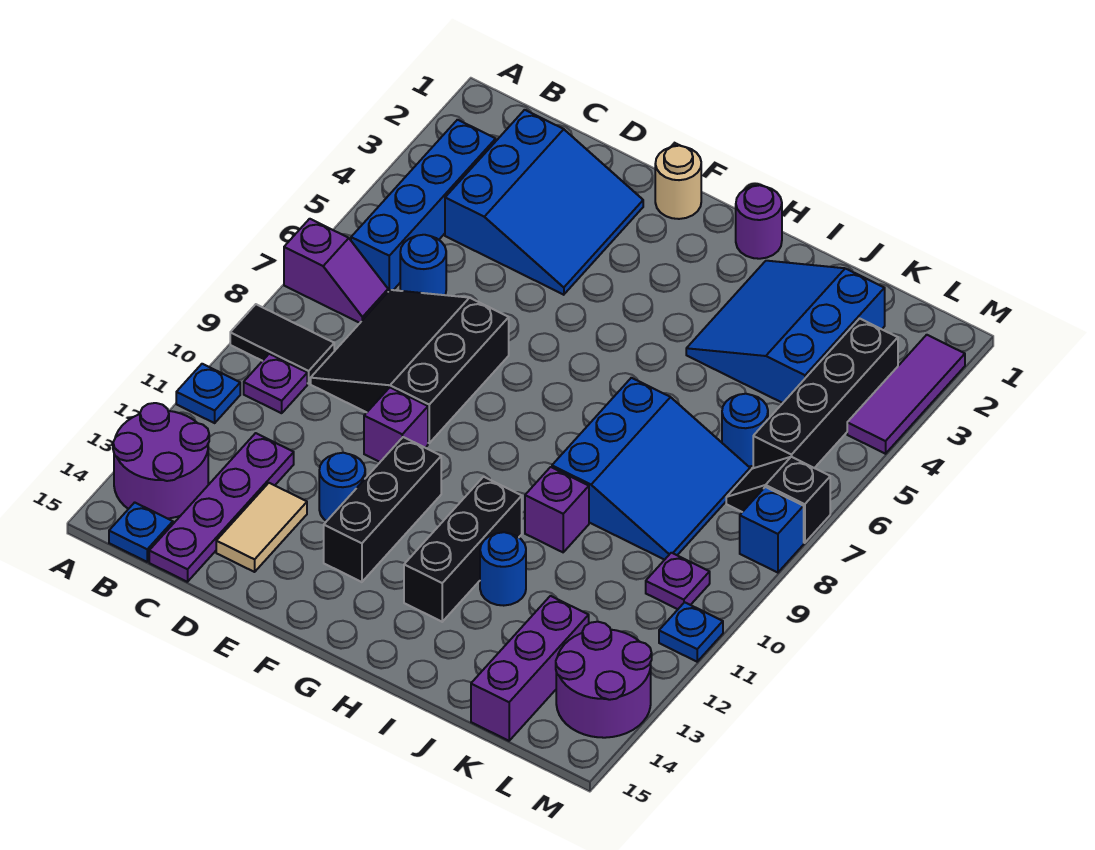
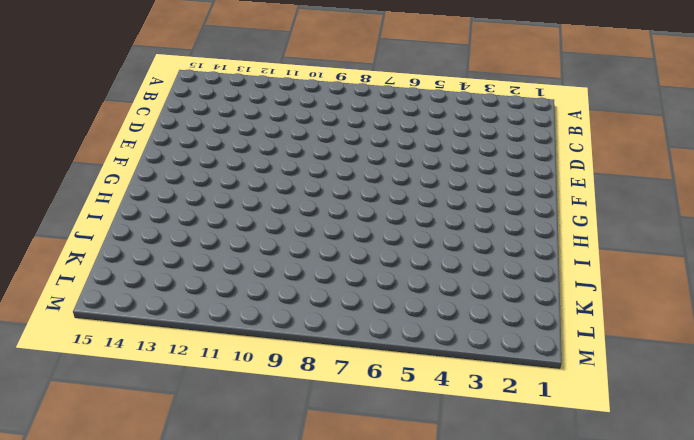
none -> purple 1x2 slope [284,219,388,323]
none -> black 1x2 tile [230,304,334,384]
none -> blue 1x1 plate [176,364,240,423]
none -> purple 2x2 round brick [113,403,209,518]

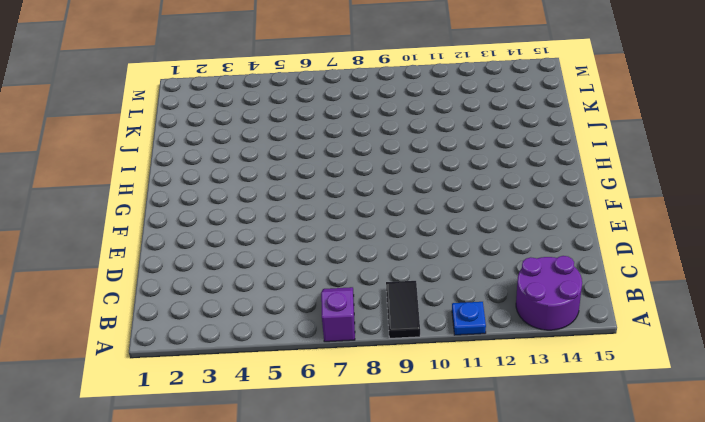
none -> blue 1x4 brick [351,120,496,292]
none -> purple 1x1 plate [244,354,307,413]
none -> blue 1x1 plate [109,502,173,562]
none -> blue 3x3 slope [445,110,643,295]

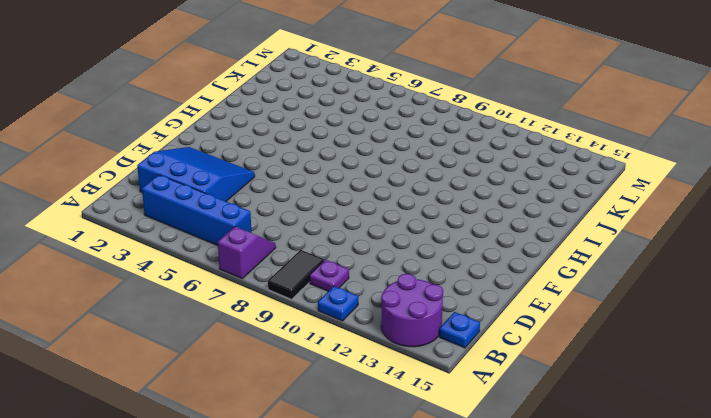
none -> blue 1x1 round brick [400,235,446,295]
none -> black 3x3 slope [311,290,509,443]
none -> purple 1x4 plate [149,433,294,582]
none -> tan 1x2 tile [216,483,307,572]

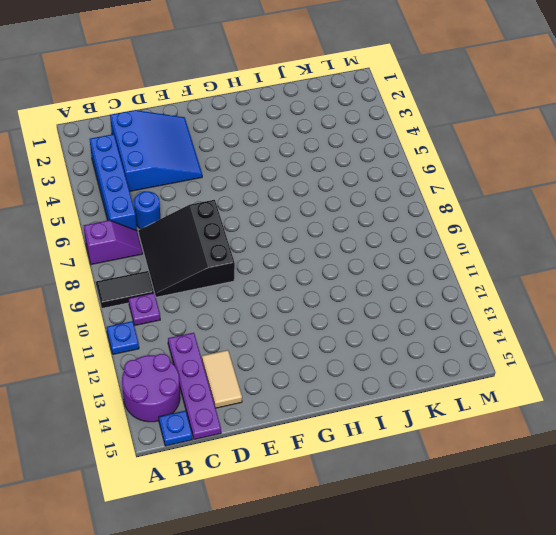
none -> purple 1x1 brick [364,388,428,462]
none -> blue 1x1 round brick [319,453,365,521]
none -> tan 1x1 round brick [655,146,701,219]
none -> black 1x3 brick [324,437,441,582]

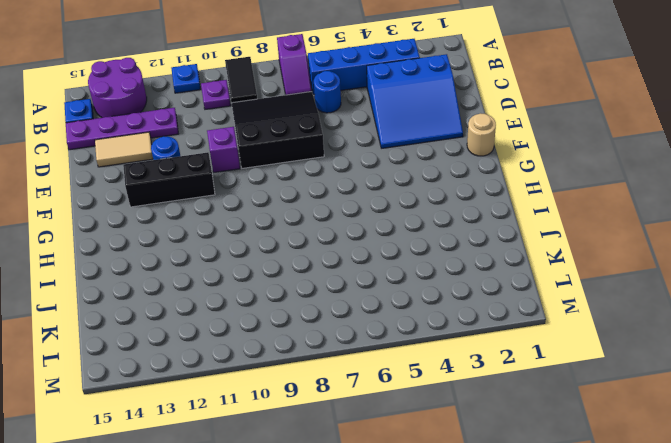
none -> purple 1x1 round brick [736,185,782,259]
none -> black 1x3 brick [404,477,522,622]
none -> blue 3x3 slope [686,261,885,403]
none -> blue 3x3 slope [552,378,750,560]

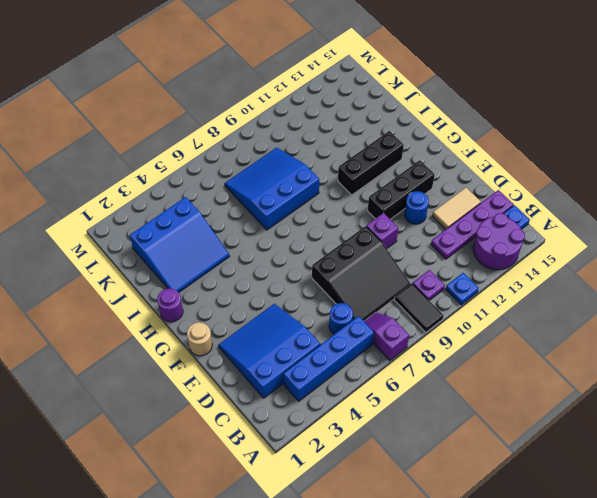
none -> purple 1x1 brick [525,467,589,552]
none -> blue 1x1 round brick [480,532,526,606]
none -> blue 1x1 round brick [722,394,768,466]
none -> purple 1x3 brick [471,596,589,741]

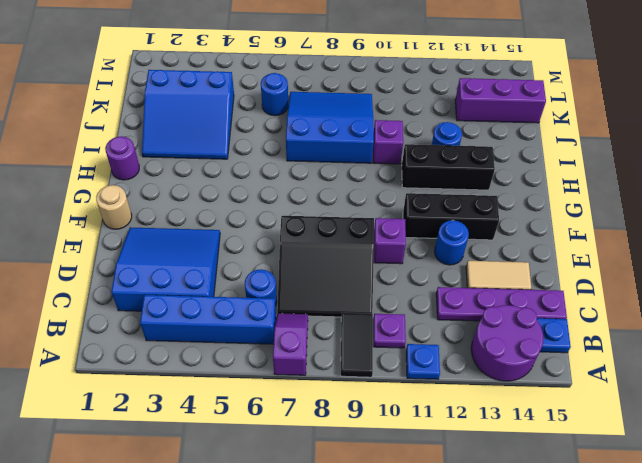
none -> black 1x4 brick [753,318,898,468]
none -> black 1x2 slope [726,457,830,543]
none -> purple 1x1 plate [646,553,710,609]
none -> purple 2x2 round brick [556,622,652,738]

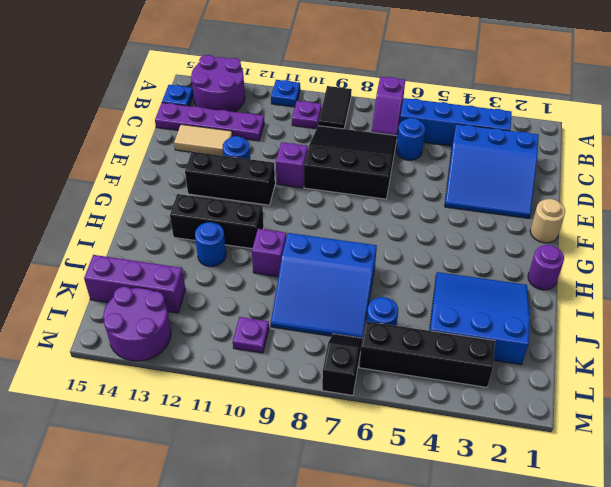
none -> purple 1x3 tile [847,335,965,454]
none -> blue 1x1 brick [740,487,804,573]
none -> blue 1x1 plate [659,602,723,662]

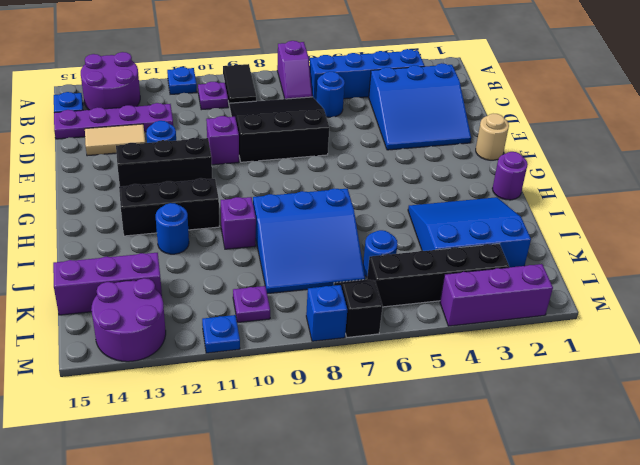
purple 1x3 brick [440,264,553,326] -> purple 1x3 tile [847,335,965,454]

